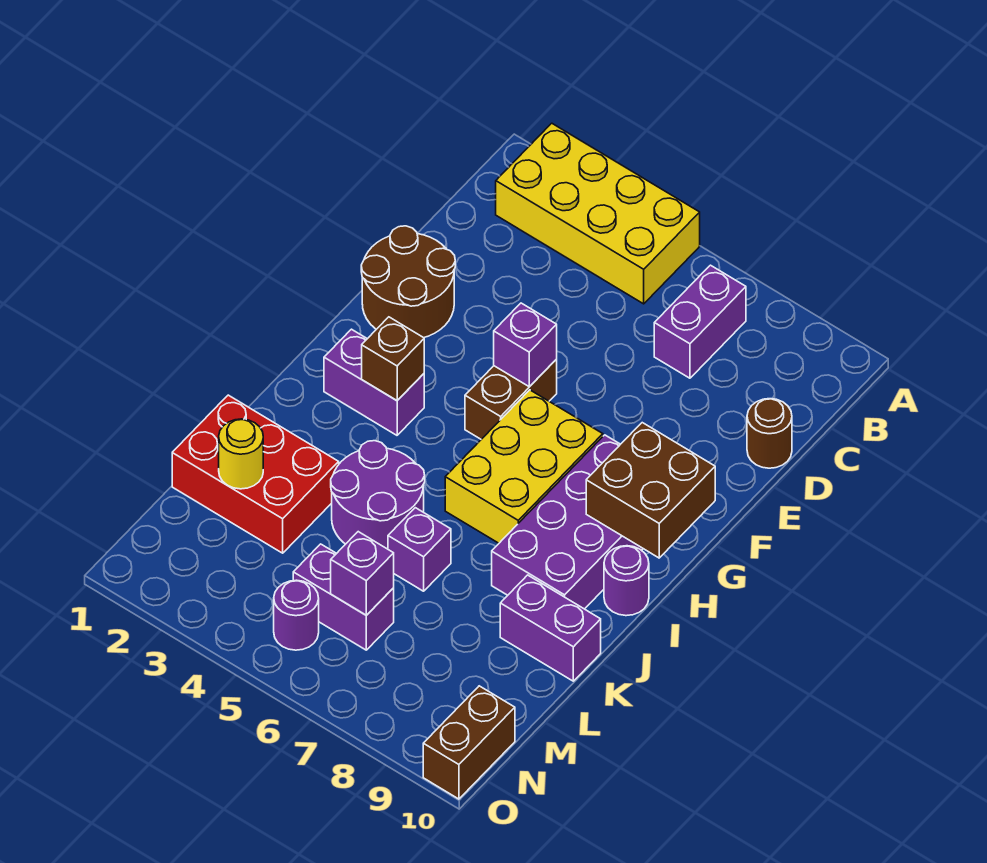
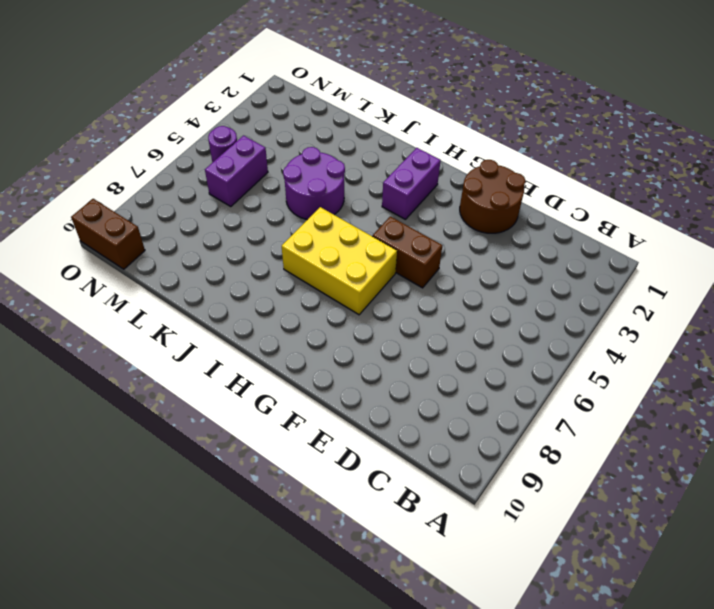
none -> yellow 2x4 brick [496,123,700,304]
none -> purple 1x2 brick [654,265,746,378]
none -> brown 1x1 round brick [747,399,792,468]

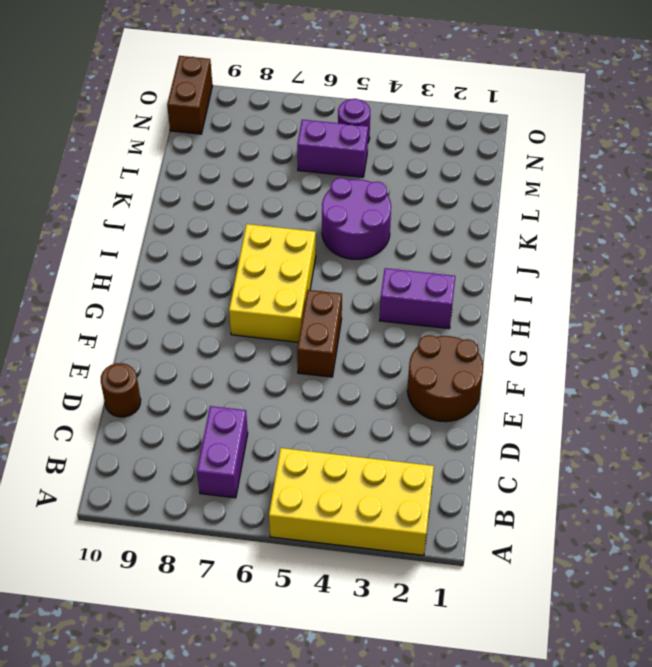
none -> purple 2x4 brick [492,435,643,609]
none -> purple 1x1 round brick [604,546,649,616]
none -> red 2x3 brick [172,395,339,553]

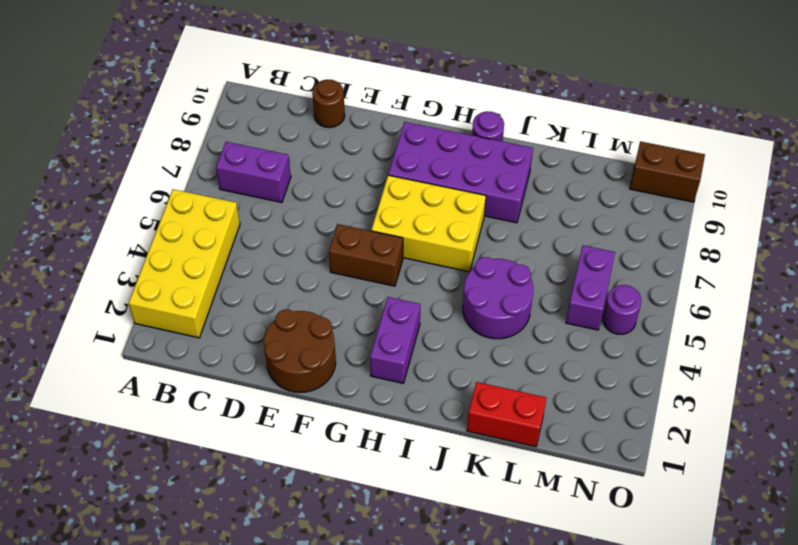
red 1x2 brick [467,382,546,447] -> red 2x3 brick [172,395,339,553]
none -> purple 1x1 brick [388,508,451,591]
none -> purple 1x2 brick [500,575,601,681]
none -> purple 1x1 brick [494,303,557,387]

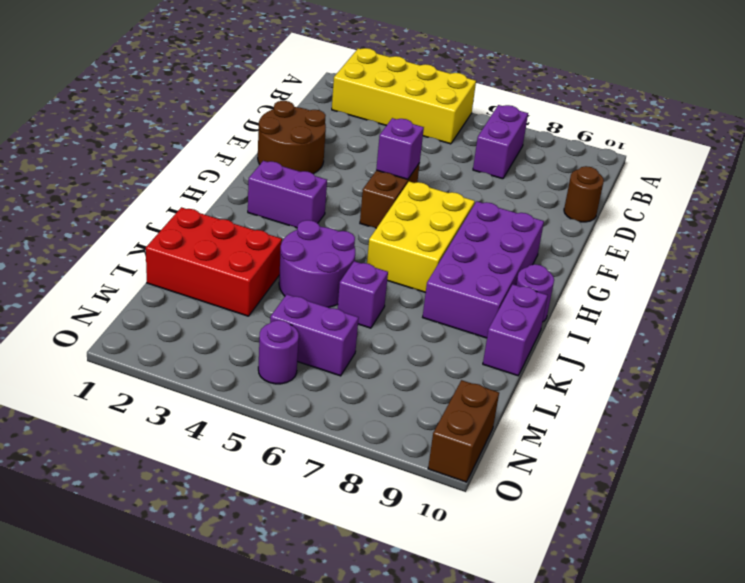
purple 1x2 brick [483,284,548,376] -> purple 1x2 brick turned to [500,575,601,681]
none -> brown 2x2 brick [586,423,715,558]
none -> brown 1x1 brick [362,317,424,400]
none -> yellow 1x1 round brick [219,419,263,489]

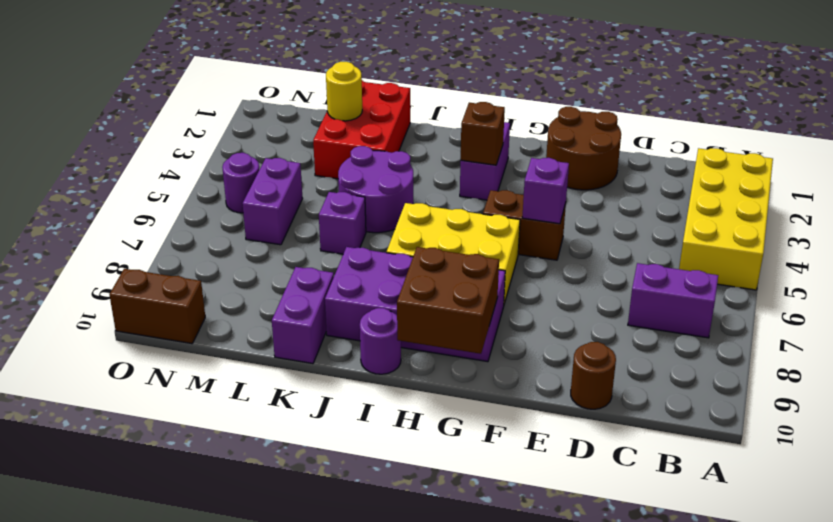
none -> purple 1x1 brick [331,532,394,615]

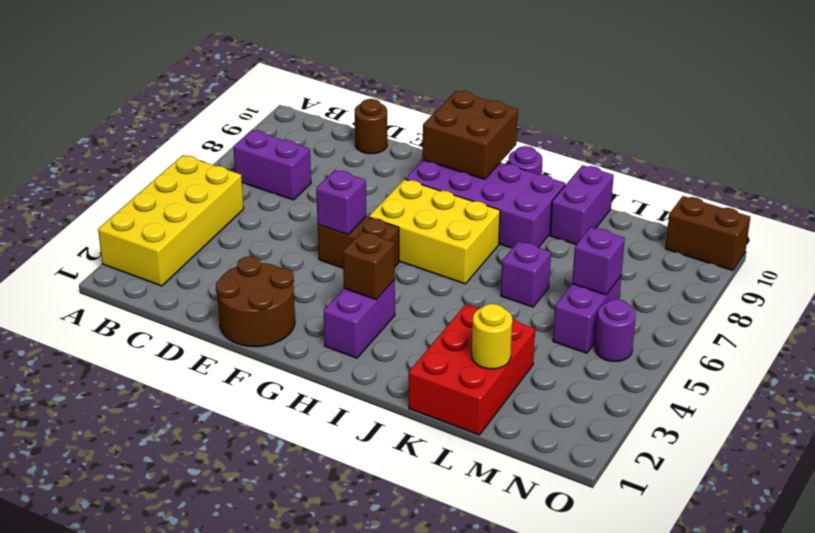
none -> purple 2x2 round brick [331,441,425,549]

